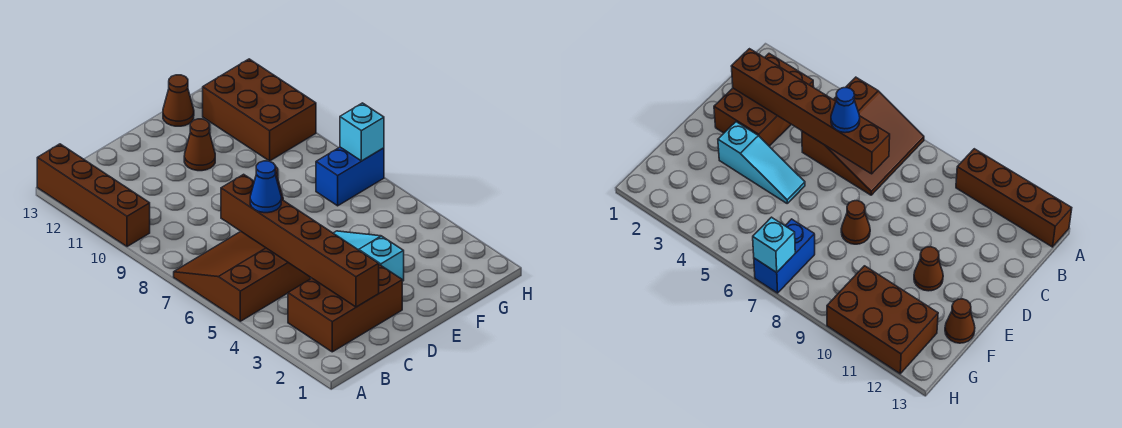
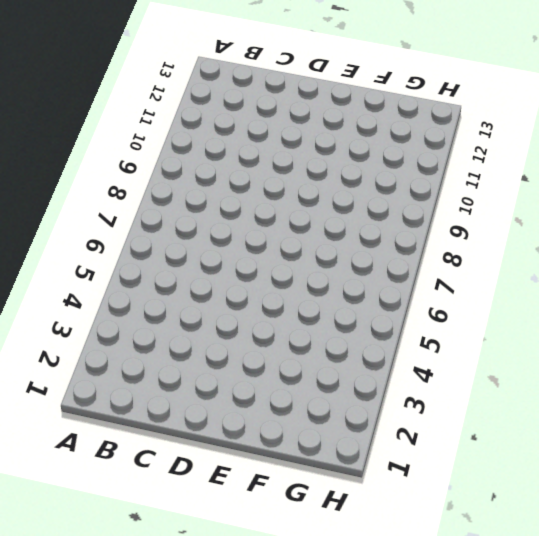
none -> brown 3x3 slope [174,232,311,321]
none -> brown 1x4 brick [37,144,150,247]
none -> brown 2x3 brick [288,265,402,352]

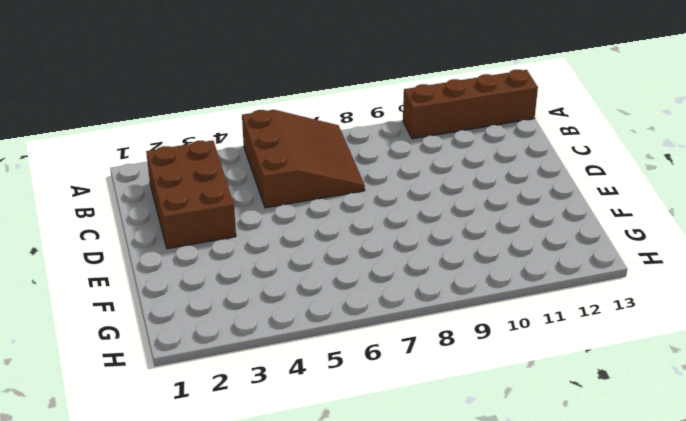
none -> cyan 1x3 slope [333,231,404,281]
none -> brown 1x1 cone [841,201,870,244]
none -> brown 1x1 cone [184,119,215,171]

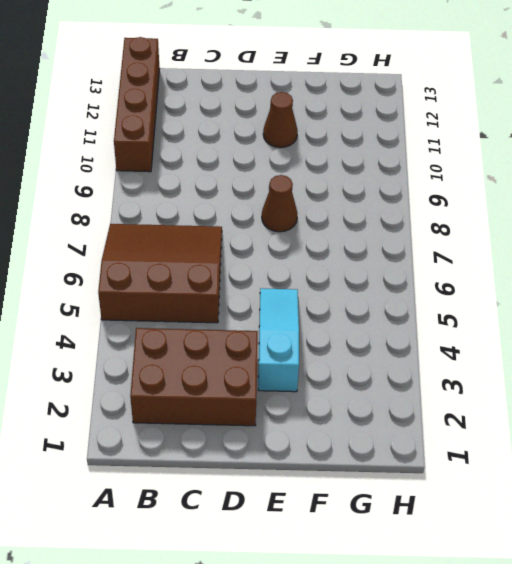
none -> brown 1x1 cone [163,75,194,126]
none -> blue 1x2 brick [316,147,384,206]
none -> brown 2x3 brick [203,59,316,161]

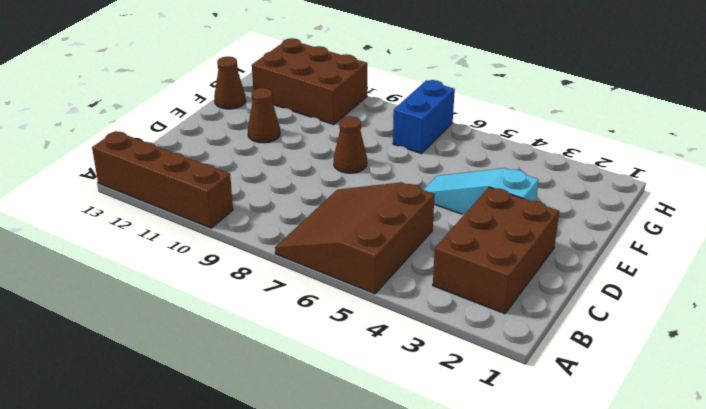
none -> brown 1x6 brick [221,174,379,307]
none -> cyan 1x1 brick [340,103,384,161]
none -> blue 1x1 cone [250,161,281,213]

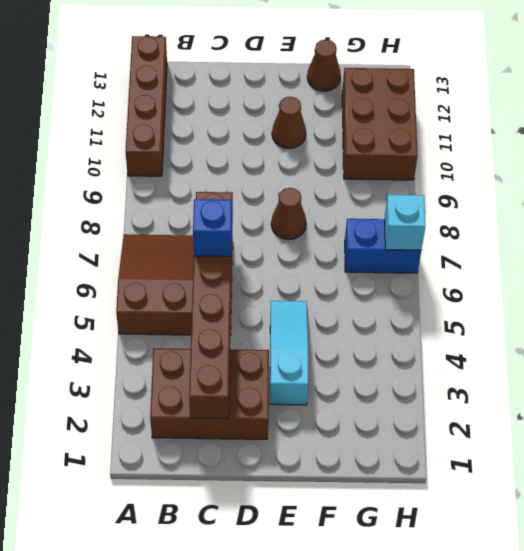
blue 1x1 brick [193,199,232,256] -> blue 1x1 cone [250,161,281,213]

